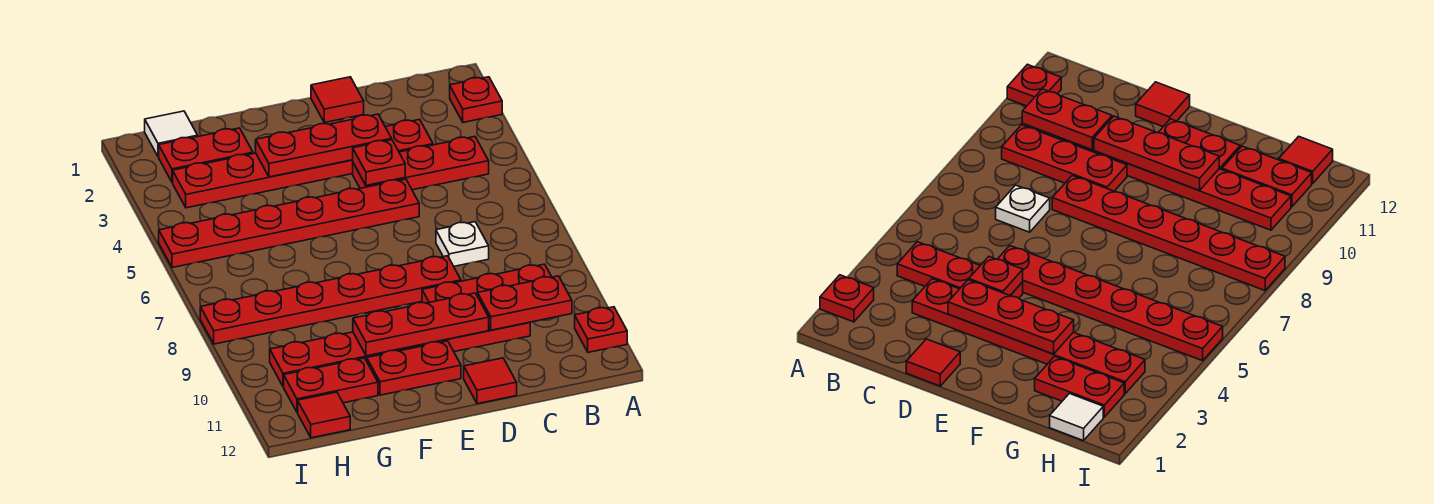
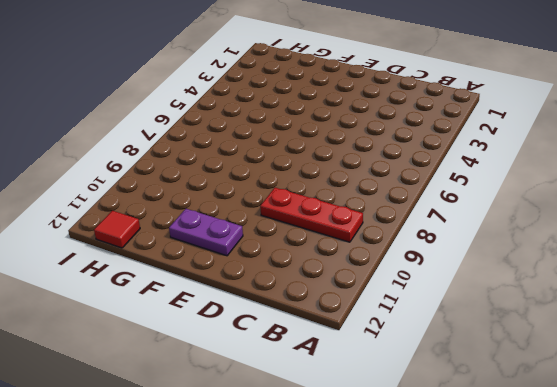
purple 1x2 plate [169,209,243,256] -> red 1x2 plate [367,341,461,395]
none -> red 1x1 plate [450,77,502,122]
none -> red 1x1 plate [575,307,627,352]
none -> red 1x3 plate [353,137,489,190]

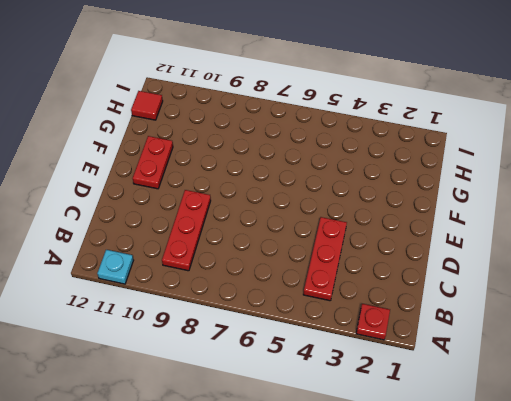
cyan 1x1 plate [97,250,134,284] -> red 1x1 plate [575,307,627,352]
none -> red 1x6 plate [173,119,433,208]
none -> white 1x1 plate [436,222,489,266]
none -> red 1x6 plate [270,322,530,387]

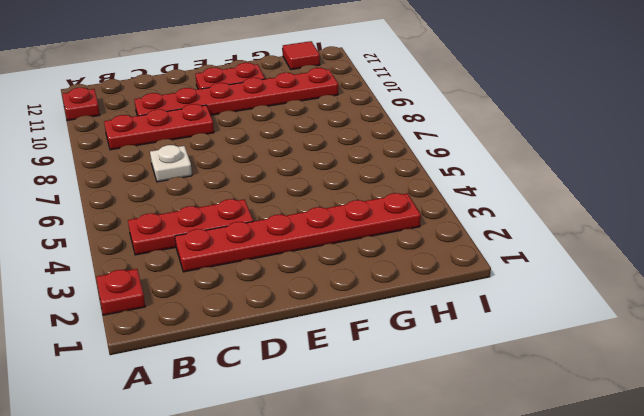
none -> red 1x1 tile [311,77,364,123]
none -> red 1x6 plate [159,179,419,268]
none -> red 1x6 plate [200,256,461,344]

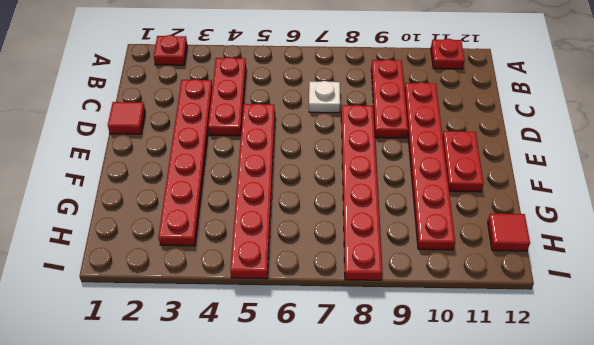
none -> red 1x1 tile [464,358,517,404]
none -> red 1x2 plate [159,128,253,182]
none -> red 1x2 plate [284,358,378,412]

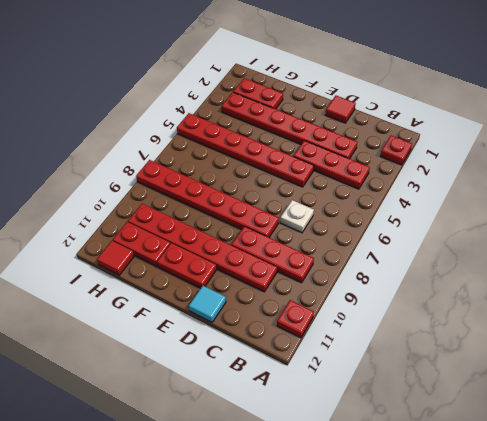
cyan 1x1 tile [189,286,226,322] -> red 1x1 tile [464,358,517,404]
none -> white 1x1 tile [145,111,198,157]
none -> red 1x2 plate [478,276,572,330]
none -> red 1x3 plate [256,114,392,177]

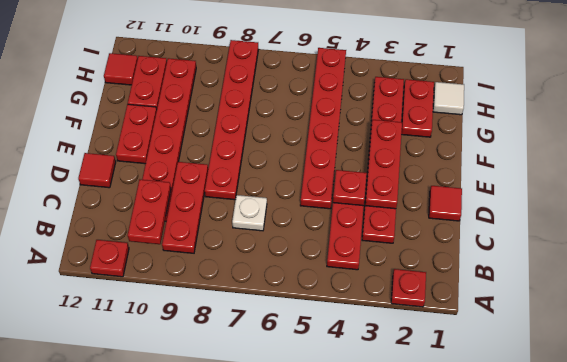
none -> red 1x3 plate [353,293,489,356]

